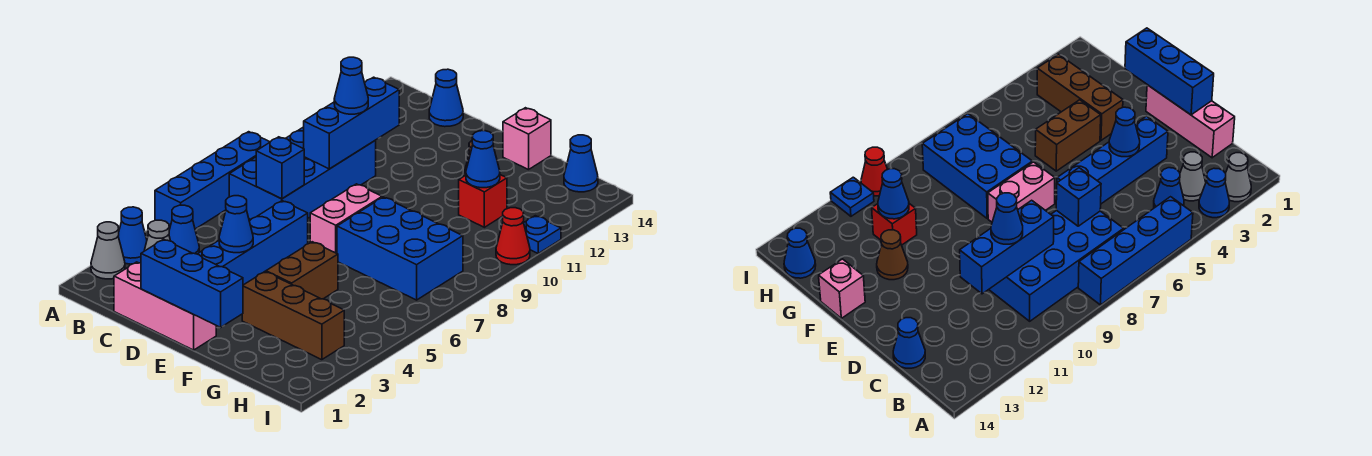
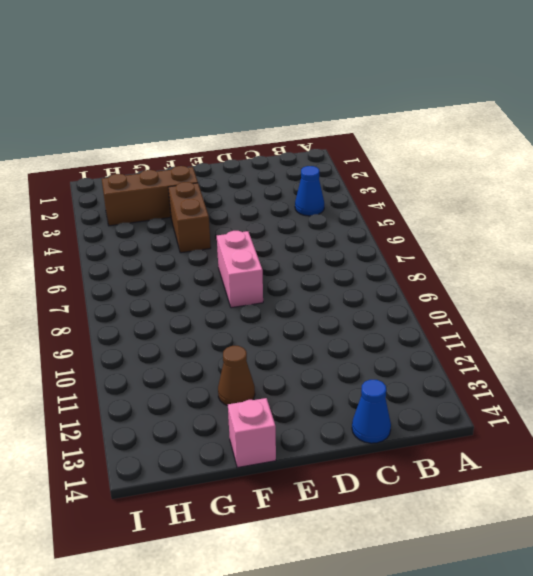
none -> grey 1x1 cone [91,222,125,279]
none -> blue 1x1 cone [118,207,147,264]
none -> blue 1x4 brick [155,132,270,230]

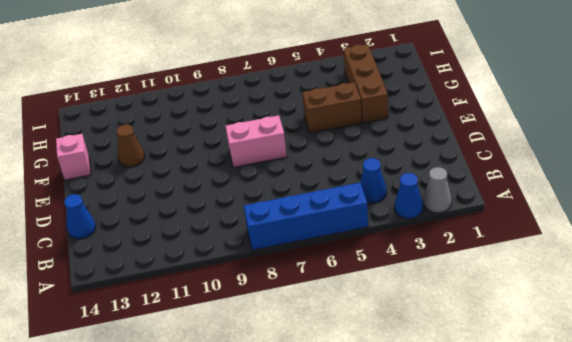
none -> grey 1x1 cone [144,220,170,251]
none -> blue 2x4 brick [229,127,376,219]
none -> pink 1x3 brick [114,262,216,350]

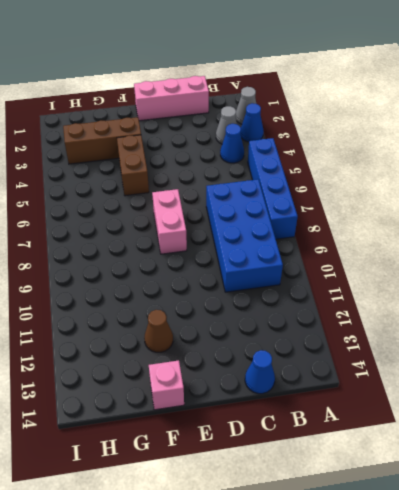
none -> blue 1x4 brick [198,201,308,285]
none -> blue 2x3 brick [337,197,463,300]
none -> red 1x1 brick [459,175,507,227]

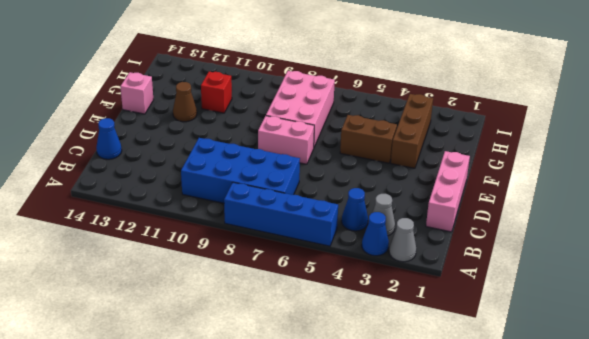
pink 2x3 brick [266,71,335,147] -> blue 2x3 brick [337,197,463,300]
none -> blue 1x4 brick [198,201,308,285]
none -> blue 1x1 cone [564,135,598,192]
none -> red 1x1 cone [496,208,530,265]

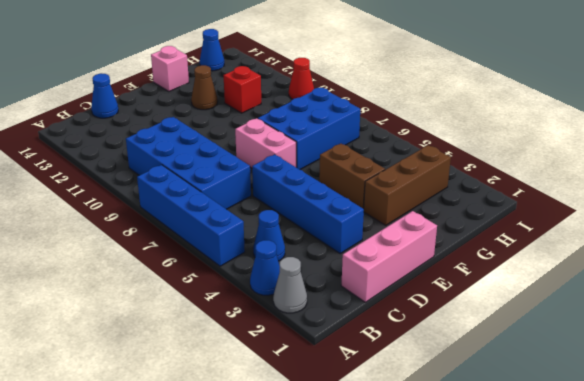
none -> grey 1x1 cone [144,220,170,251]
none -> blue 1x1 plate [524,216,561,253]
none -> blue 1x1 brick [256,137,304,199]

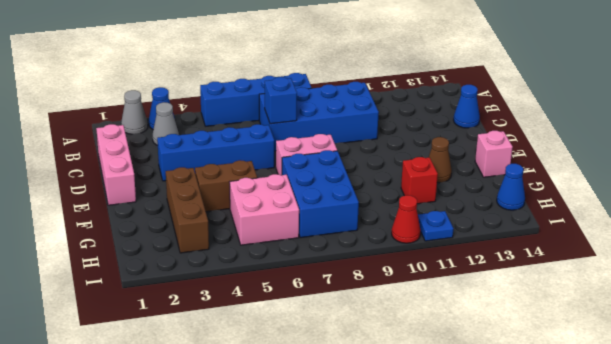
pink 2x2 brick [230,174,299,245] -> none
none -> blue 1x1 cone [169,205,199,254]
none -> blue 1x3 brick [304,77,399,169]
none -> blue 1x3 brick [141,239,243,327]

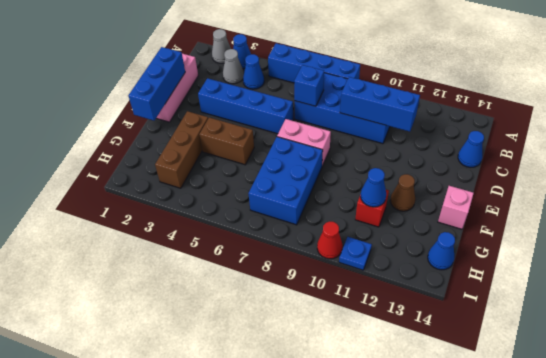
none -> blue 1x1 cone [219,196,253,253]
none -> blue 1x1 cone [334,57,368,114]

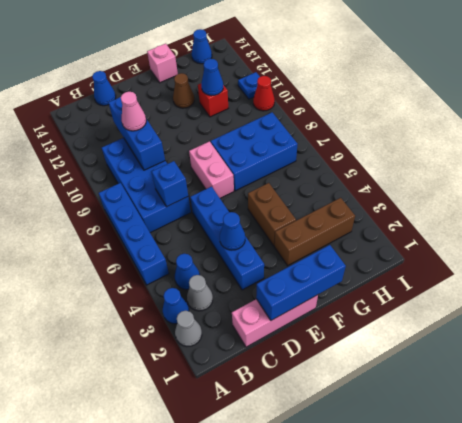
pink 1x1 cone [121,92,146,131] -> blue 1x1 cone [334,57,368,114]

